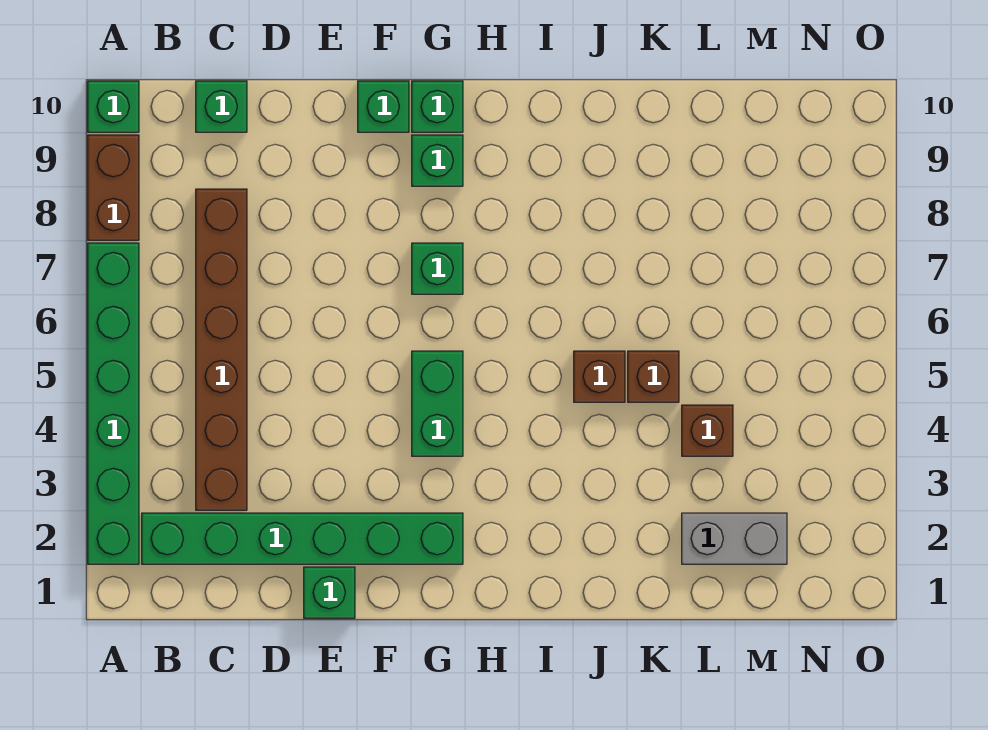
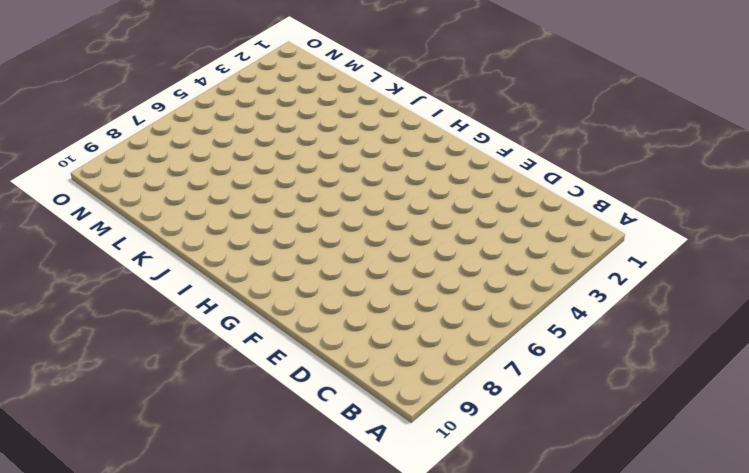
none -> green 1x6 brick [88,243,139,564]
none -> brown 1x2 brick [88,135,139,240]
none -> green 1x1 brick [88,81,139,132]

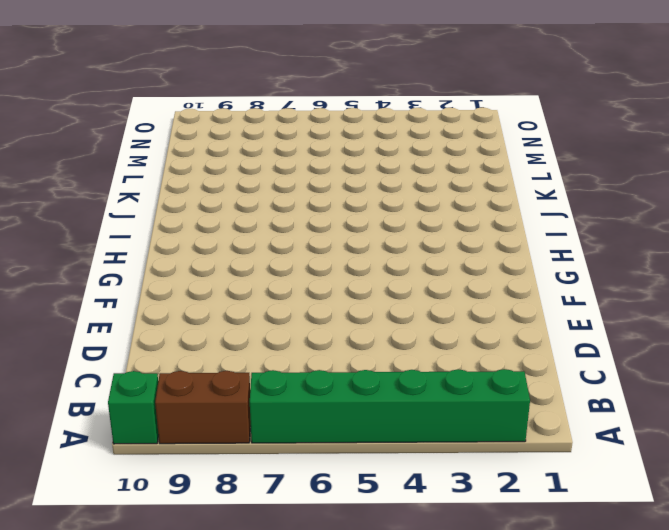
none -> green 1x6 brick [142,513,463,564]
none -> brown 1x6 brick [196,189,247,510]
none -> green 1x1 brick [196,81,247,132]

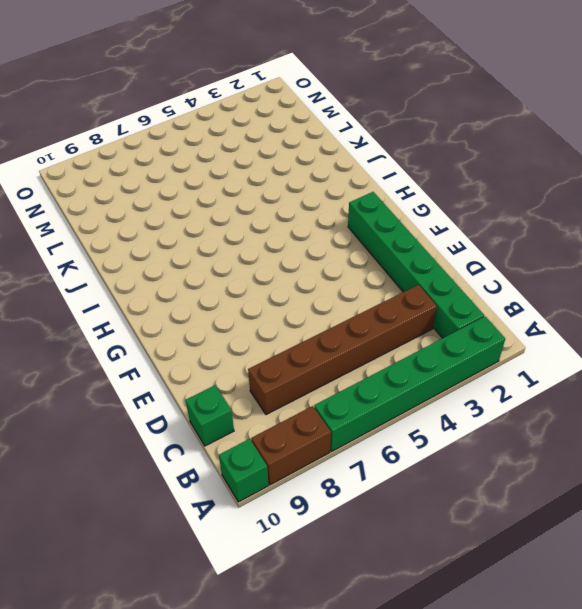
none -> green 1x1 brick [304,567,355,618]
none -> green 1x1 brick [358,81,409,132]
none -> green 1x2 brick [412,351,463,456]

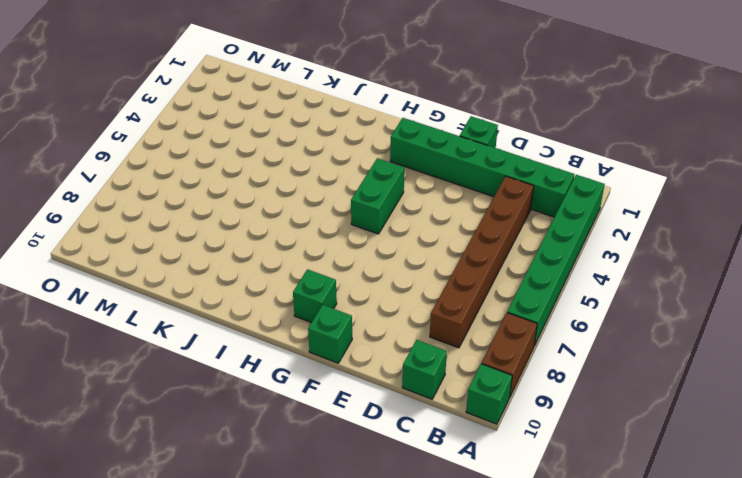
none -> green 1x1 brick [412,243,463,294]
none -> green 1x1 brick [412,81,463,132]
none -> brown 1x1 brick [574,351,625,402]

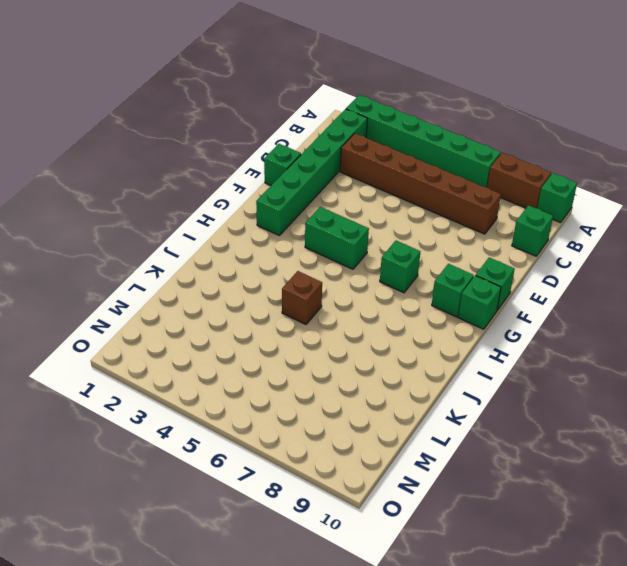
none -> brown 1x1 brick [628,351,679,402]
none -> grey 1x2 brick [682,513,787,564]
none -> brown 1x1 brick [682,405,733,456]

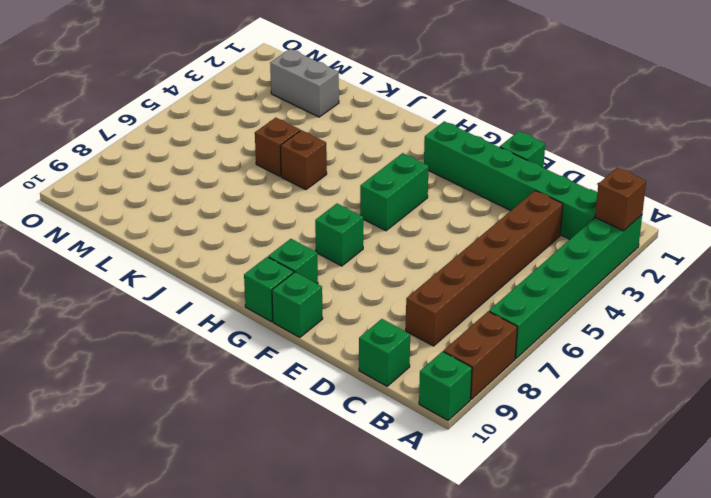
brown 1x1 brick [595,168,646,231] -> brown 1x1 brick moved to [682,405,733,456]

